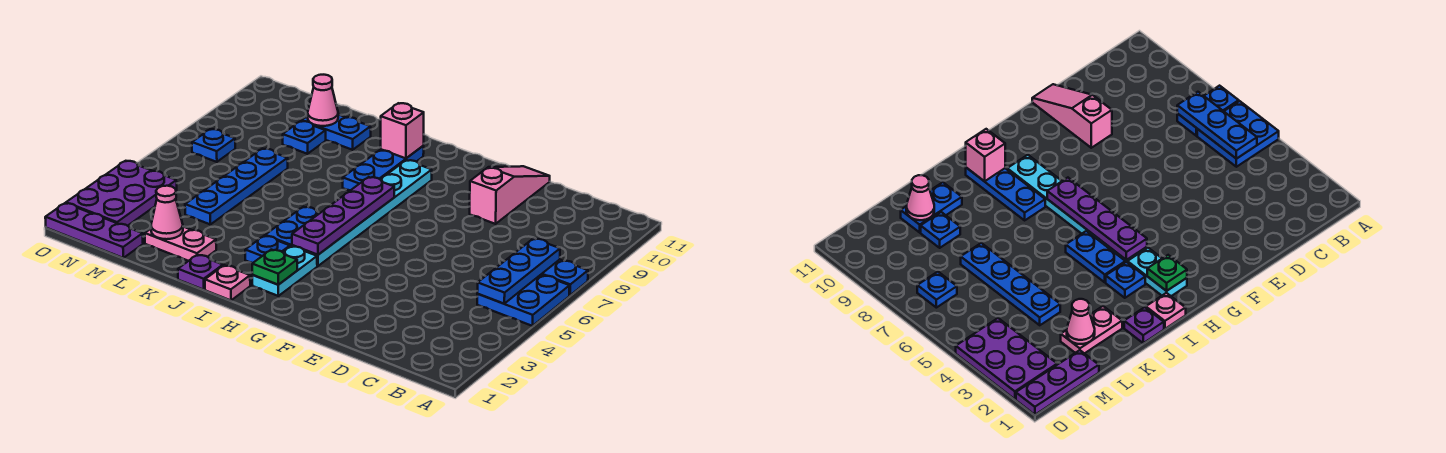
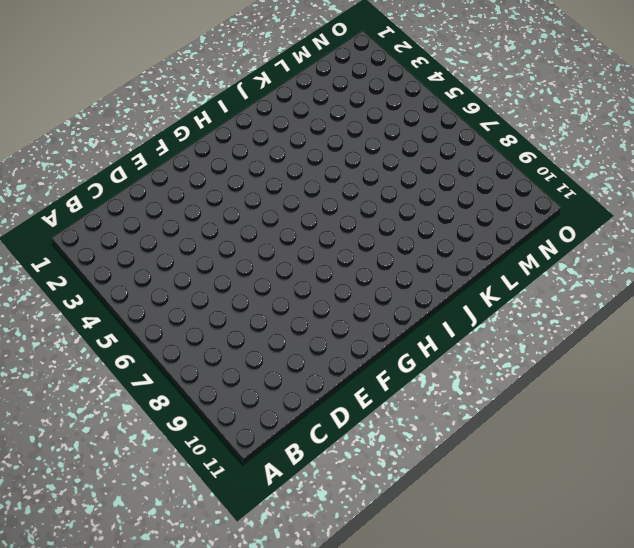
none -> blue 2x2 plate [477,275,570,326]
none -> blue 1x2 plate [541,260,588,295]
none -> pink 1x3 slope [470,166,550,224]

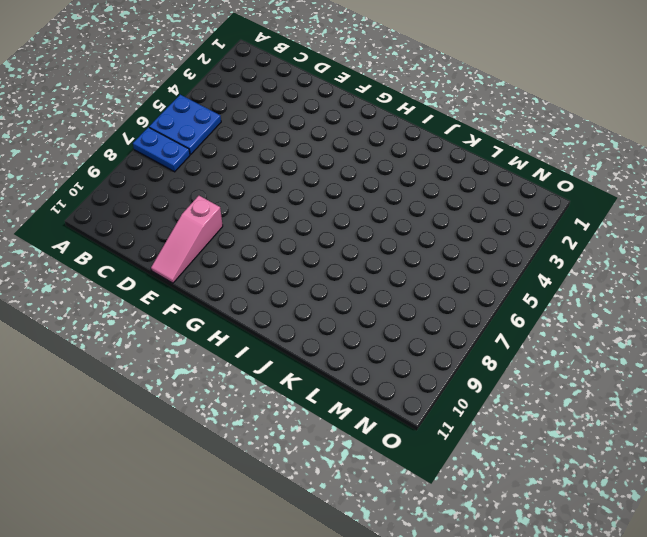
none -> cyan 1x2 plate [252,246,317,296]
none -> cyan 1x6 plate [292,160,432,266]
none -> pink 1x1 plate [205,265,250,300]

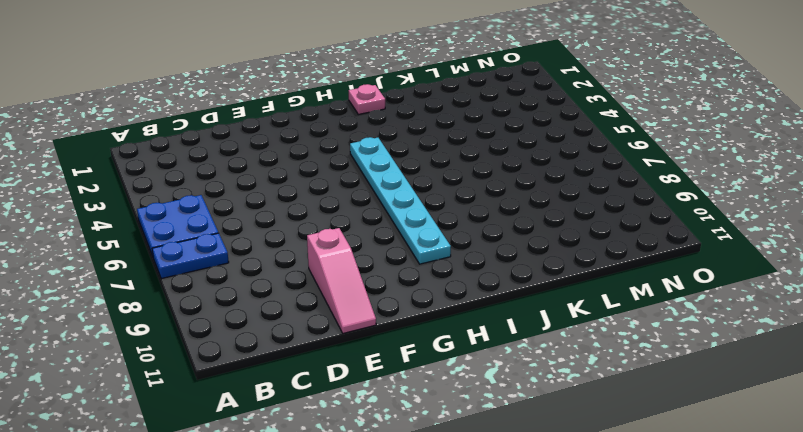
none -> cyan 1x2 plate [252,246,317,296]
none -> blue 1x1 plate [245,236,290,263]
none -> blue 1x2 plate [265,207,320,246]

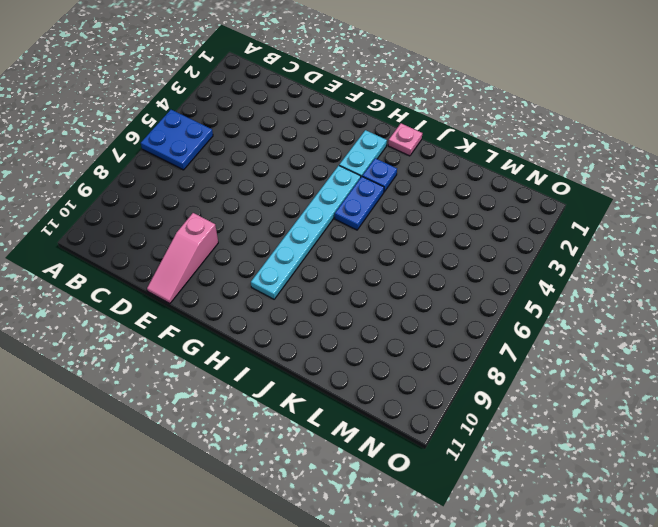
none -> blue 1x2 plate [541,260,588,295]
none -> blue 1x3 plate [343,146,424,190]
none -> purple 1x1 plate [178,255,223,290]

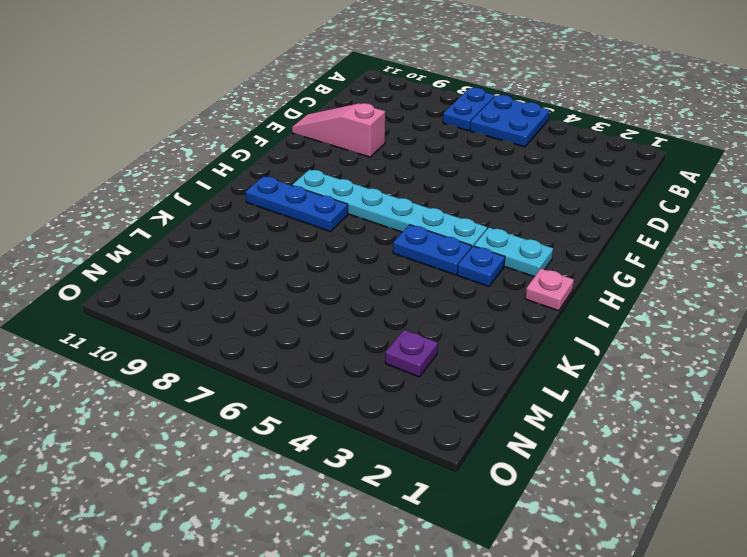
purple 1x1 plate [385,330,438,377] -> purple 1x1 plate moved to [178,255,223,290]
none -> pink 1x2 plate [145,227,216,261]
none -> blue 1x2 plate [302,114,371,150]
none -> blue 1x4 plate [185,149,288,225]

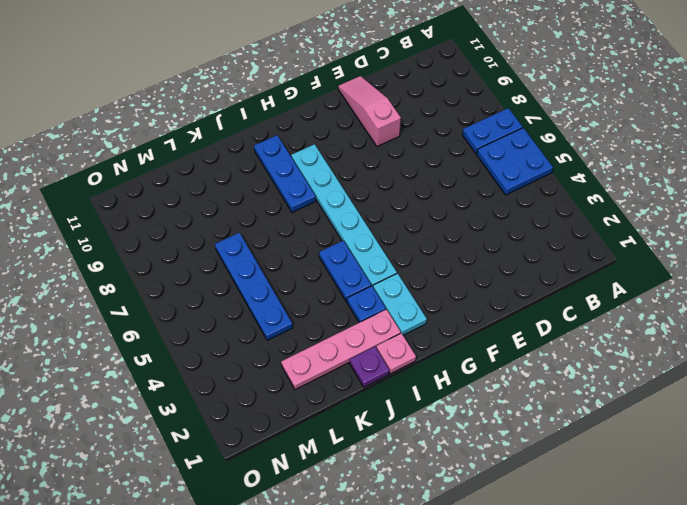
pink 1x4 plate [281,309,401,390] -> pink 1x2 plate [145,227,216,261]
none -> blue 1x2 plate [302,114,371,150]
none -> blue 1x1 plate [283,121,326,154]
none -> purple 1x3 plate [45,203,143,258]

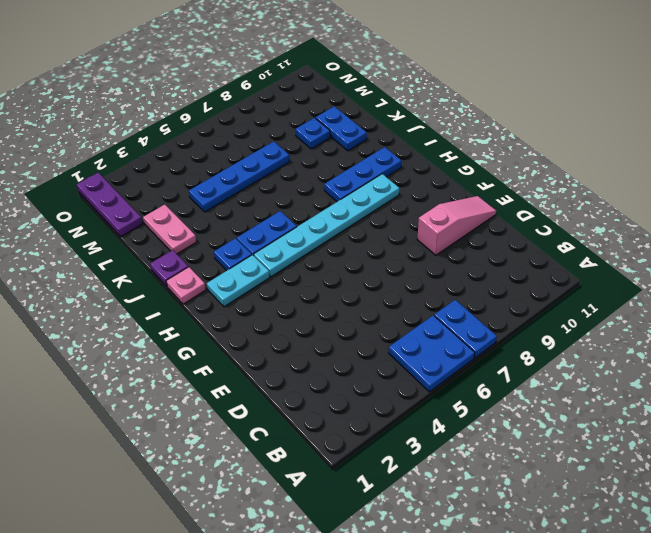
none -> purple 2x3 plate [66,161,177,226]
none -> blue 1x1 plate [192,129,235,162]
none -> blue 1x3 plate [477,239,560,304]

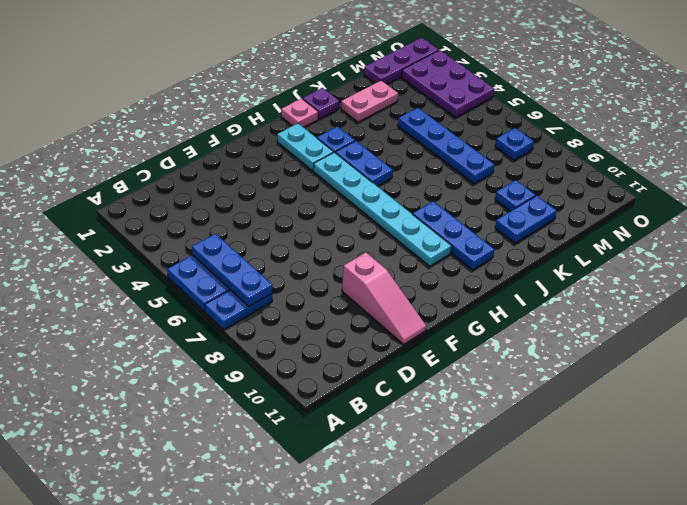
none -> green 1x1 plate [252,250,297,285]
none -> purple 1x4 plate [292,177,394,255]
none -> pink 1x1 brick [381,103,424,158]

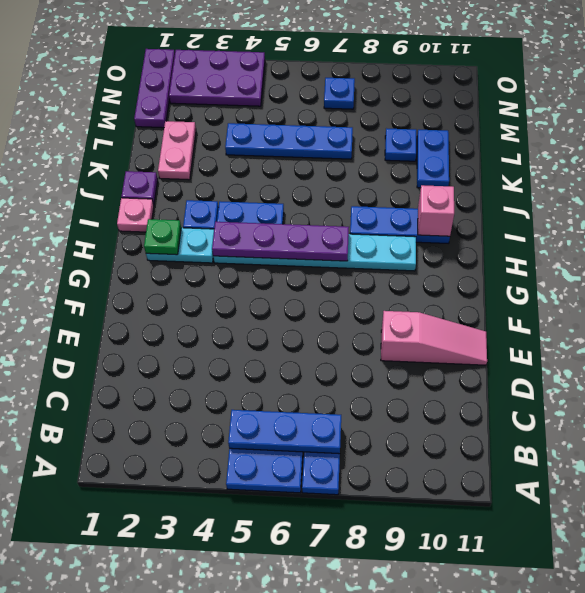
none -> pink 1x1 cone [151,186,183,239]
none -> pink 1x1 cone [308,75,338,126]

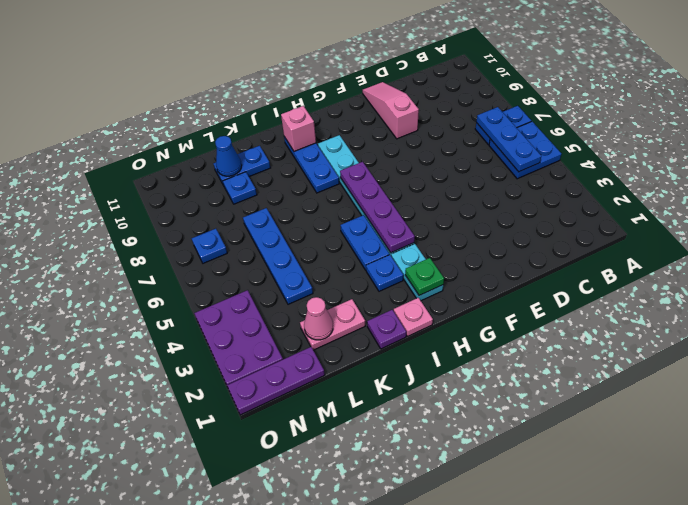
blue 1x1 cone [215,136,242,176] -> pink 1x1 cone [308,75,338,126]

